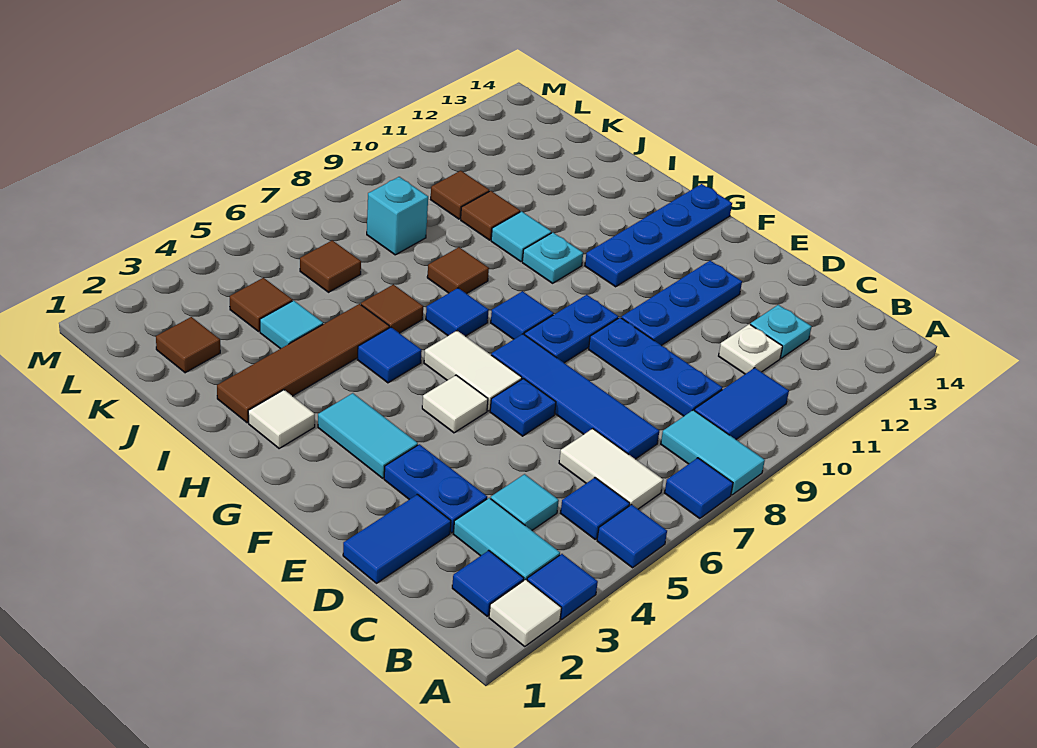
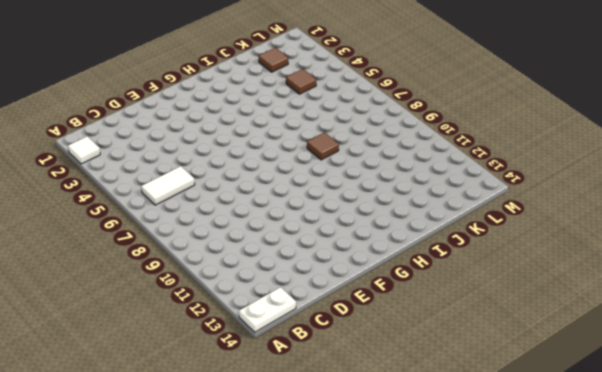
white 1x2 plate [239,287,296,332] -> none
none -> blue 1x1 tile [527,554,598,619]
none -> blue 1x1 tile [597,505,667,568]
none -> blue 1x1 tile [665,458,733,519]
none -> cyan 1x2 tile [661,410,765,495]

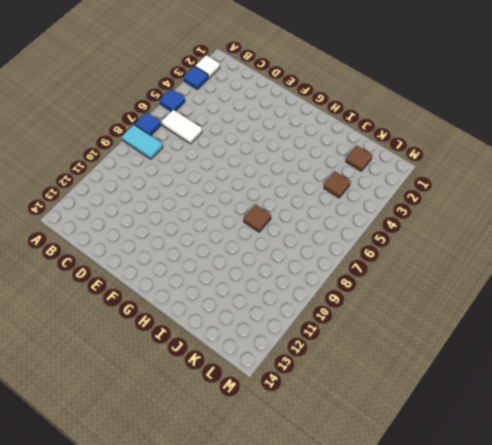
none -> blue 1x1 tile [452,550,524,616]
none -> cyan 1x2 tile [453,498,560,580]
none -> blue 1x1 tile [561,478,630,539]
none -> blue 1x2 tile [694,368,789,439]

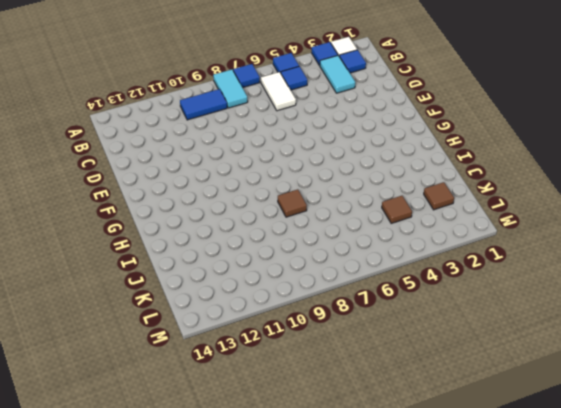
none -> cyan 1x1 tile [491,474,559,530]
none -> blue 1x4 tile [491,334,659,459]
none -> blue 1x3 plate [589,317,723,416]
none -> white 1x1 plate [719,324,783,374]

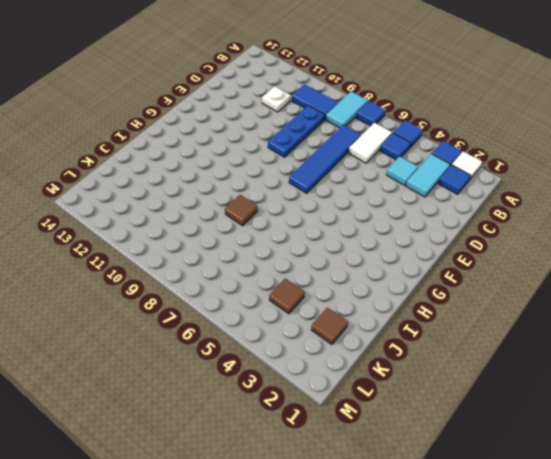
none -> cyan 1x1 plate [750,305,812,358]
none -> blue 1x2 tile [343,494,451,583]
none -> blue 1x2 plate [384,444,487,533]
none -> blue 1x1 plate [490,379,556,436]

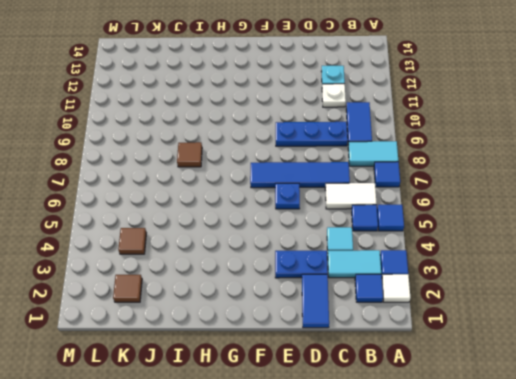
none -> blue 1x3 plate [621,261,742,346]
none -> cyan 1x2 tile [318,393,418,478]
none -> white 1x1 tile [422,375,488,433]
none -> white 1x2 tile [424,331,522,411]

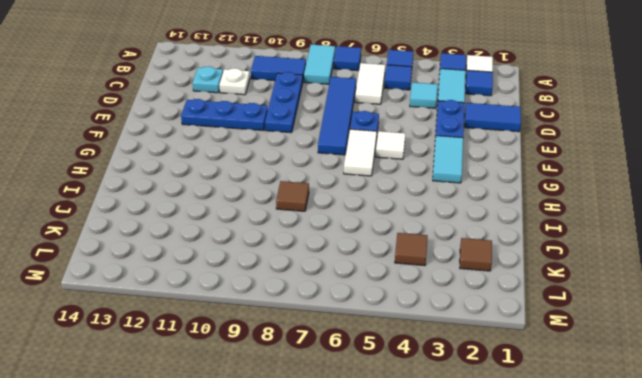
none -> blue 1x2 plate [524,295,618,363]
none -> blue 1x1 tile [491,291,554,339]
none -> blue 1x4 plate [585,184,732,287]
none -> white 1x1 tile [248,390,315,449]

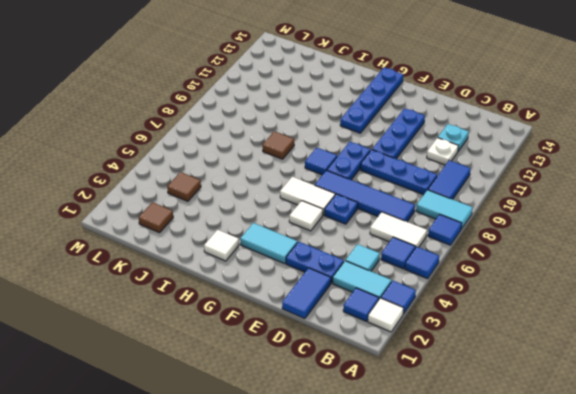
none -> blue 1x1 tile [357,327,422,383]
none -> blue 1x1 tile [426,288,489,336]
none -> cyan 1x1 plate [522,233,583,283]
none -> brown 1x4 tile [217,304,389,423]

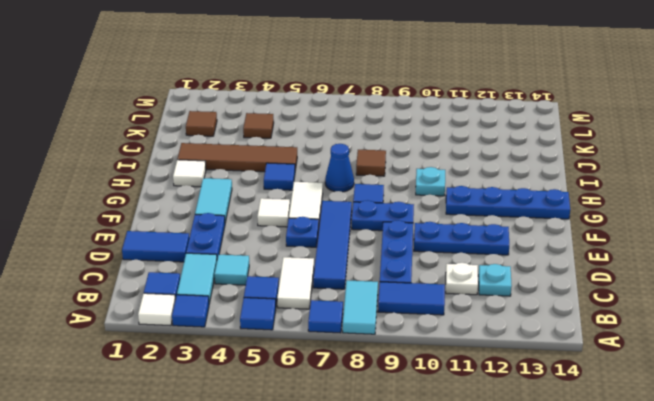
blue 1x1 cone [325,144,354,192] -> blue 1x1 tile [426,288,489,336]
none -> brown 1x1 tile [361,285,423,333]
none -> cyan 1x1 tile [491,211,551,262]
none -> cyan 1x1 tile [260,300,323,349]
none -> brown 1x1 tile [461,191,520,240]

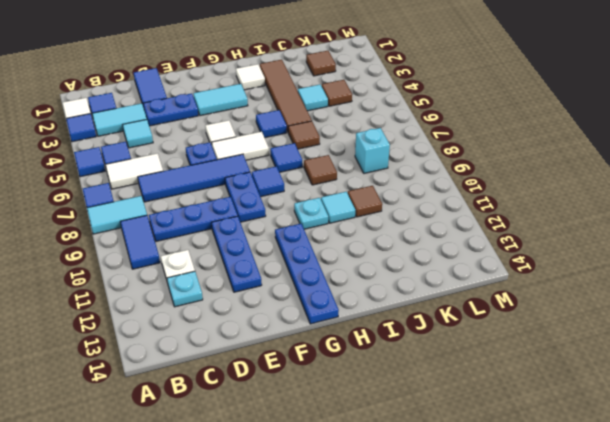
none -> brown 1x1 tile [300,240,361,292]
none -> brown 1x1 tile [431,171,489,219]

